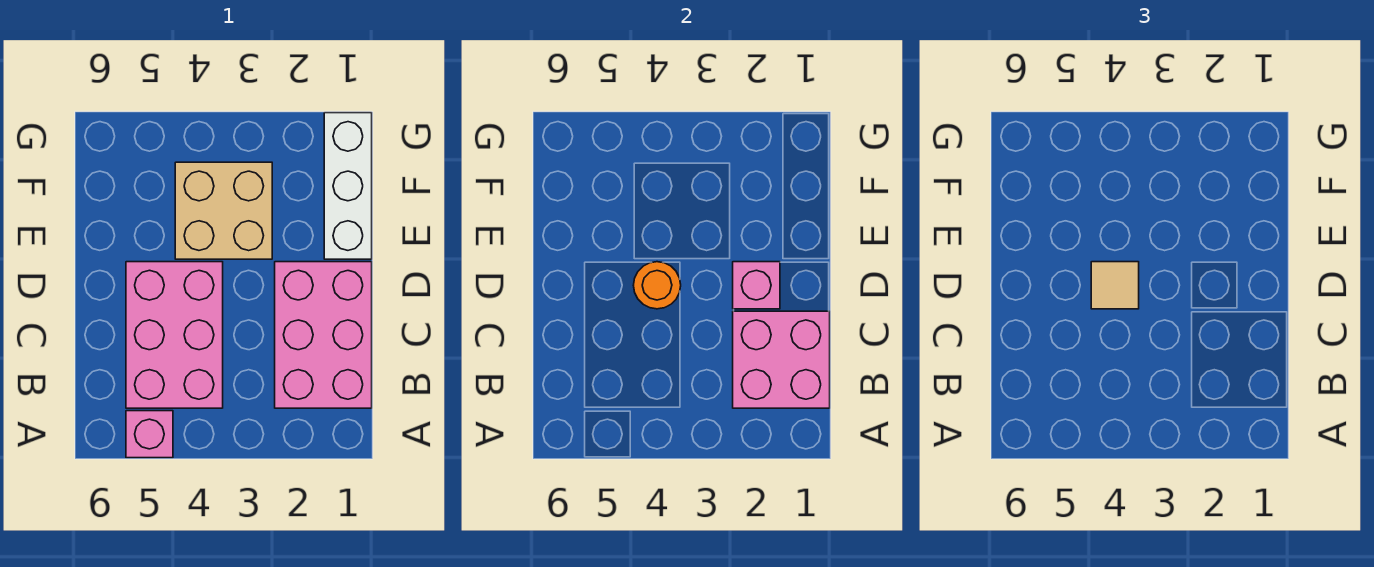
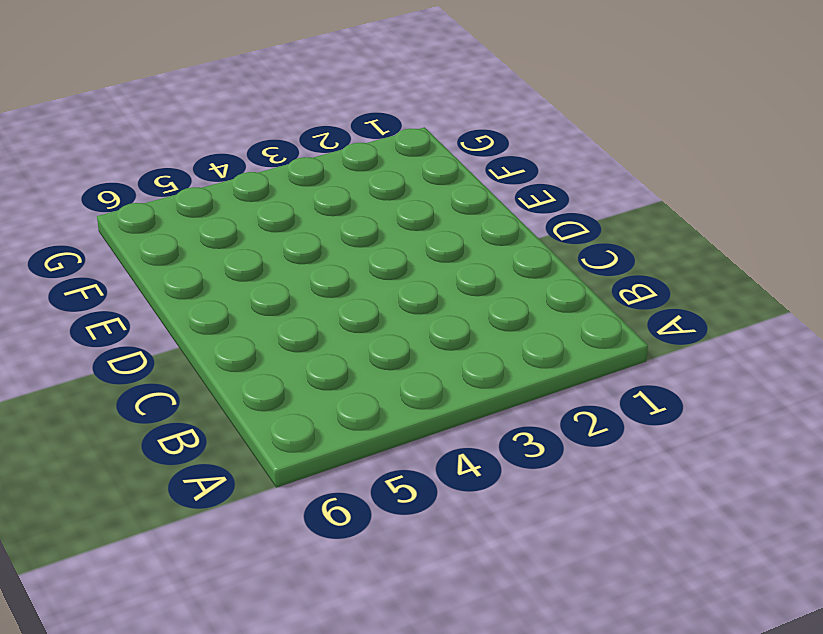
none -> pink 1x1 brick [126,411,173,458]
none -> pink 2x3 brick [275,262,372,408]

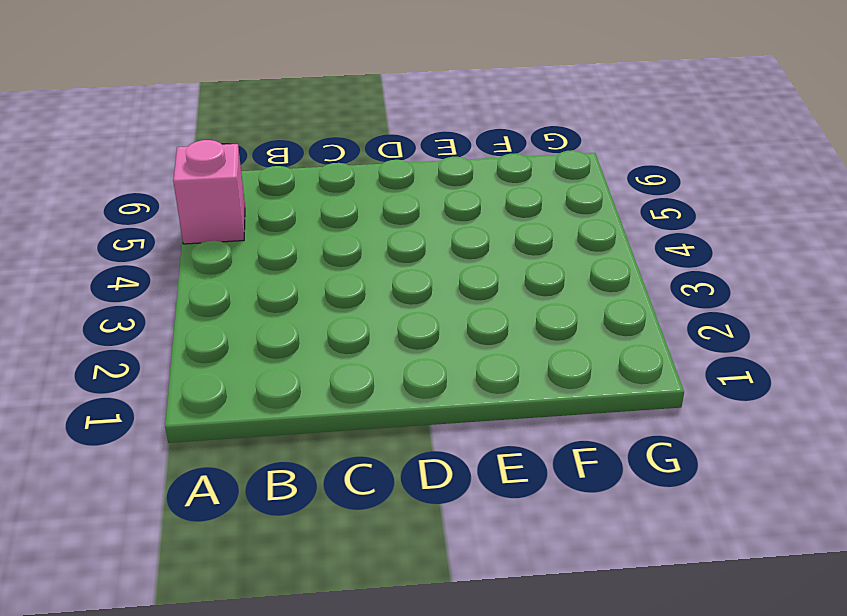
none -> pink 2x3 brick [275,262,372,408]
none -> pink 2x3 brick [126,262,223,408]

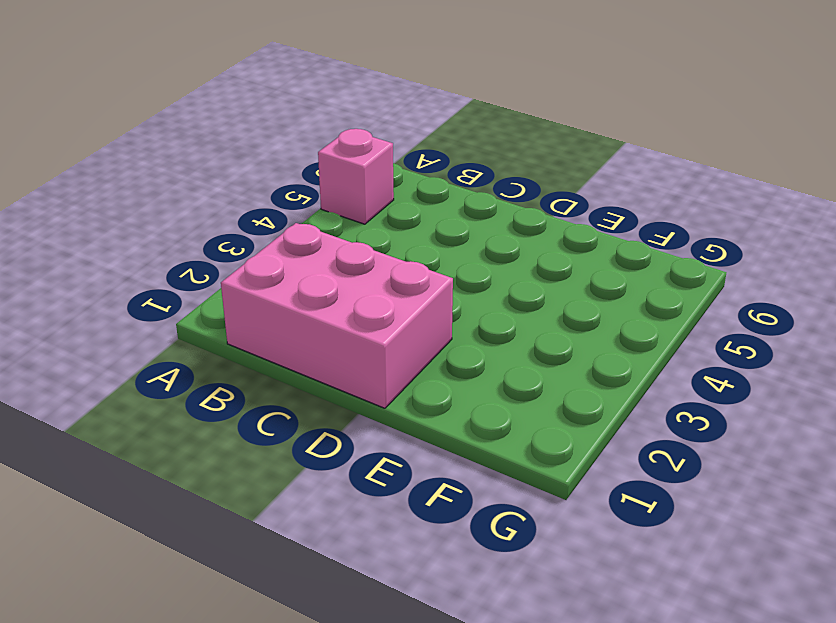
none -> pink 2x3 brick [126,262,223,408]
none -> white 1x3 brick [324,113,372,259]

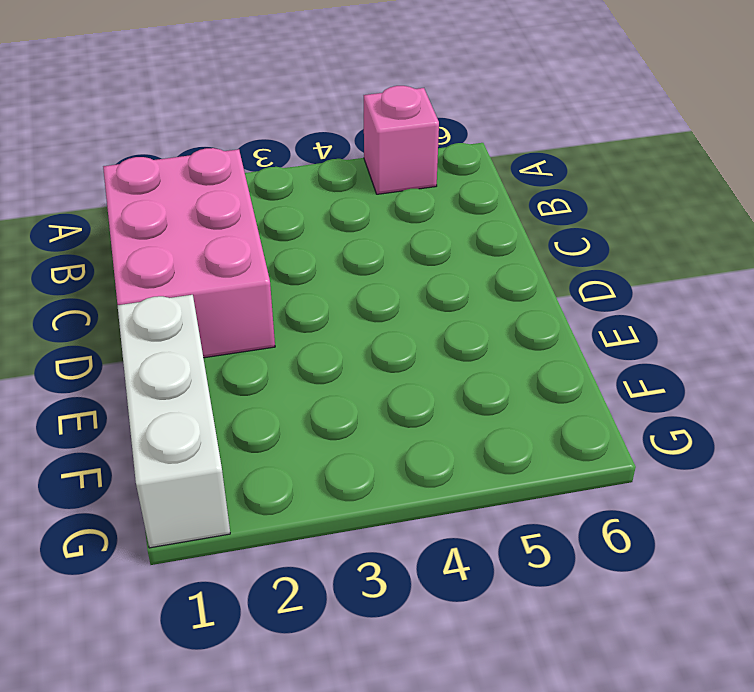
none -> pink 2x3 brick [126,262,223,408]
none -> tan 2x2 brick [175,162,272,259]

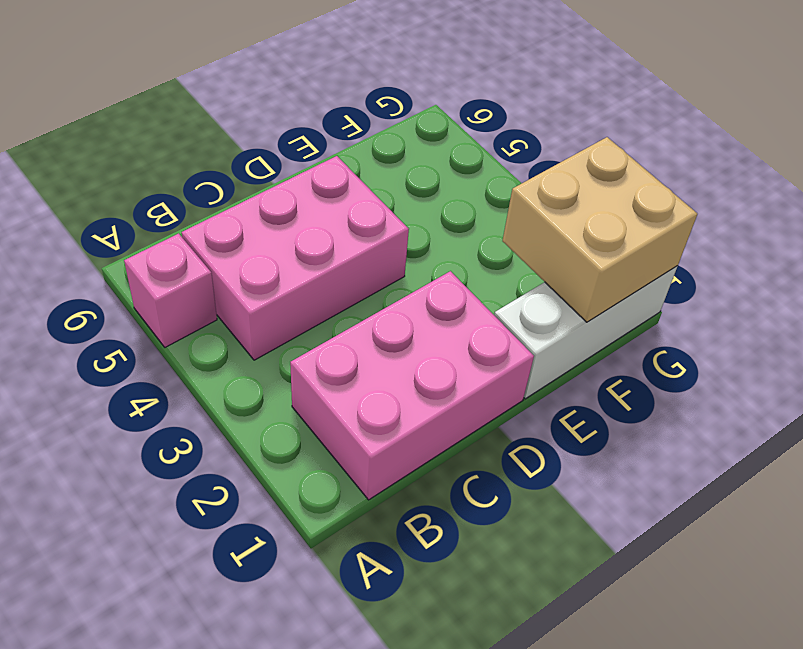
tan 2x2 brick [503,137,697,322] -> tan 2x2 brick moved to [175,162,272,259]
none -> pink 2x2 brick [733,311,830,408]
none -> pink 1x1 brick [733,262,780,309]

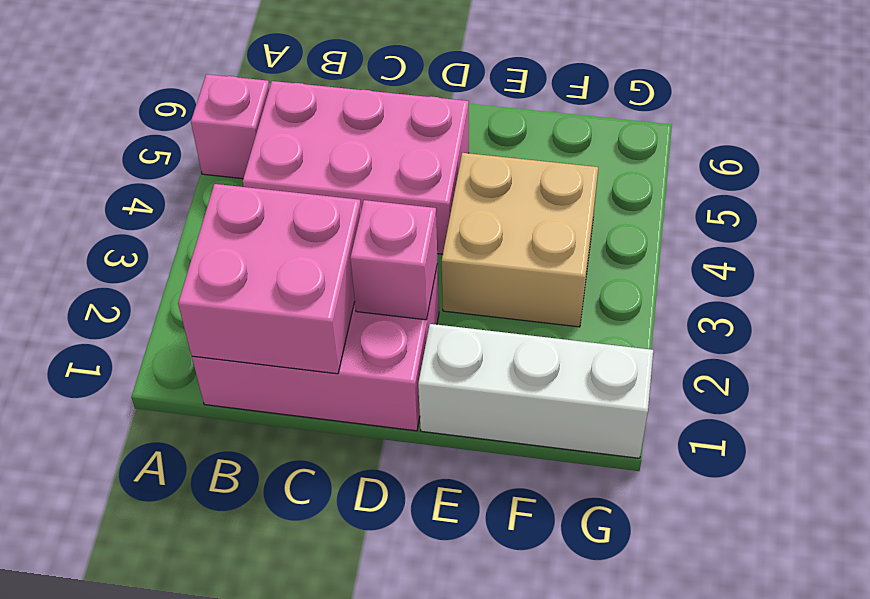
none -> orange 1x1 round brick [633,262,681,309]
none -> tan 1x1 tile [1091,262,1139,309]

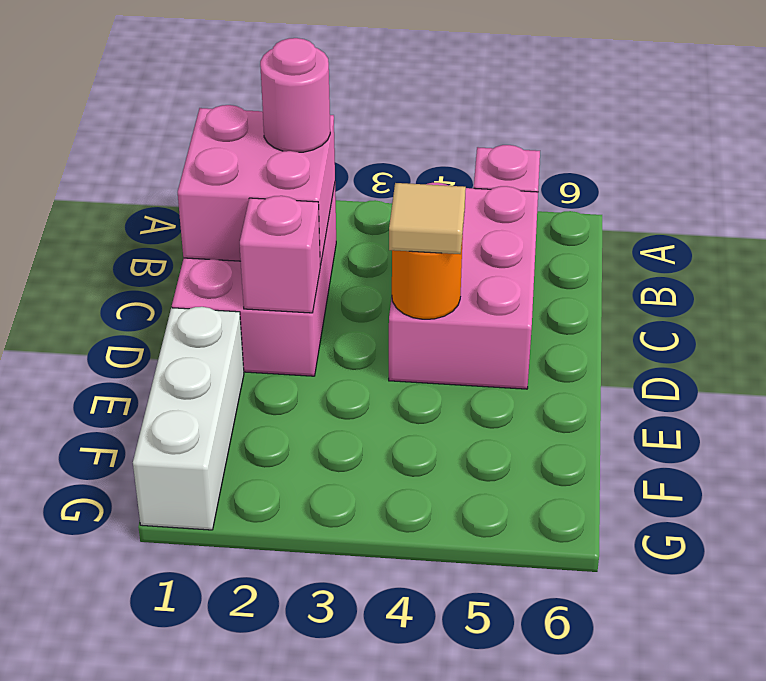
pink 1x1 round brick [260,38,330,152] -> none
none -> tan 2x2 brick [175,162,272,259]

